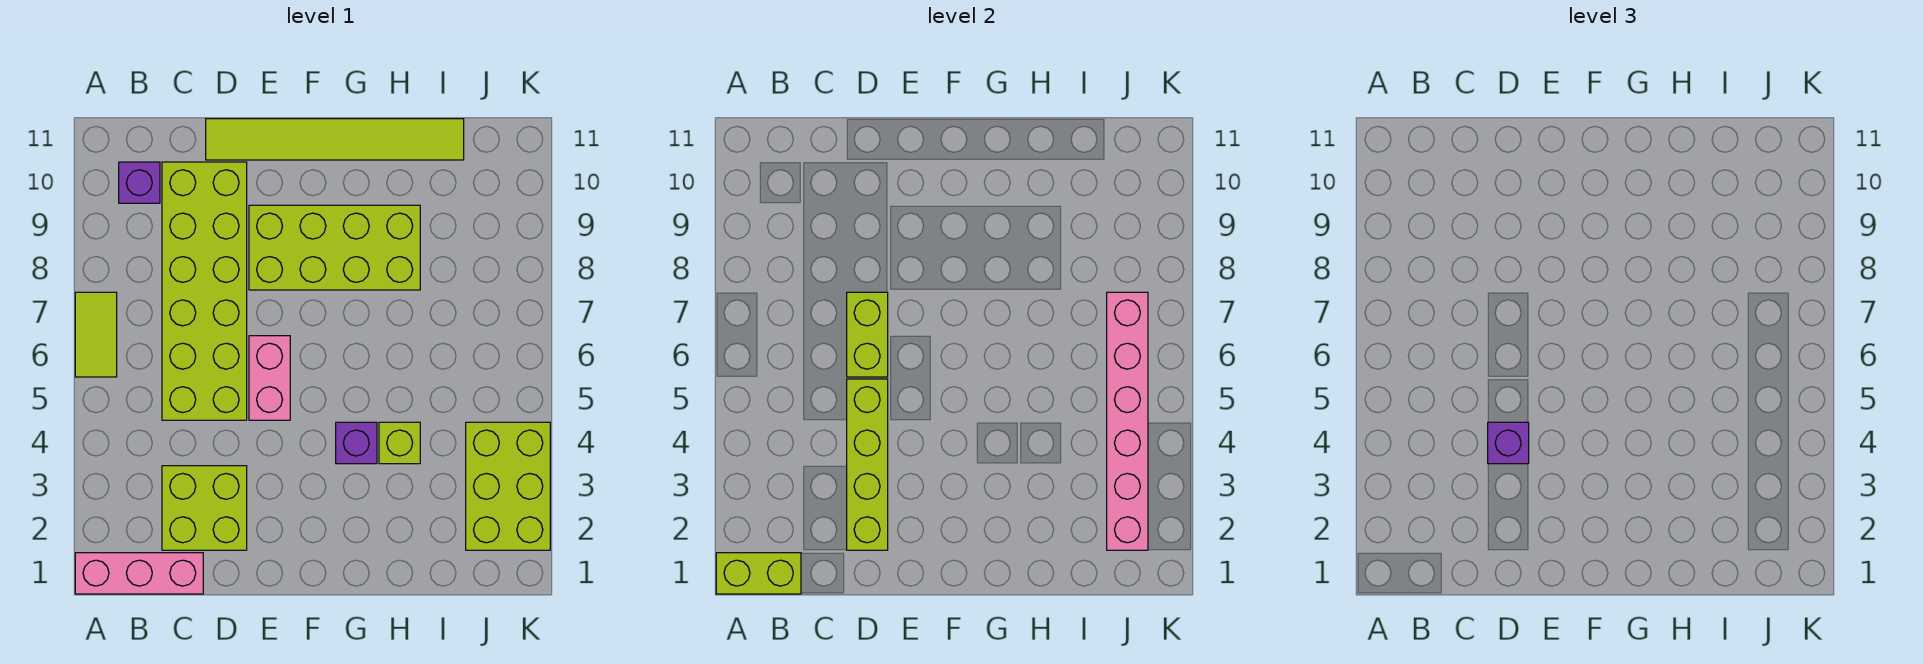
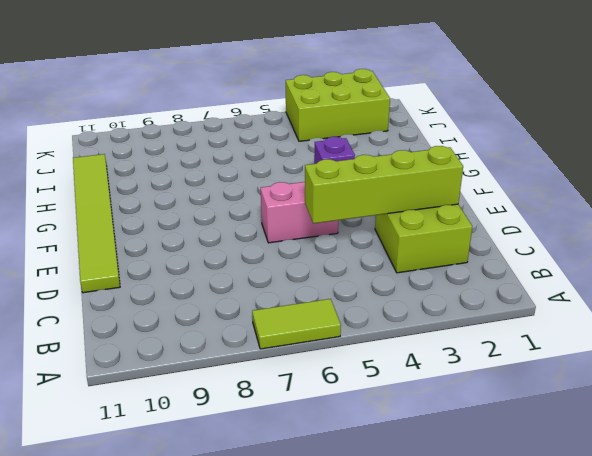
none -> pink 1x3 brick [75,553,203,594]
none -> purple 1x1 brick [119,162,160,203]
none -> lime 2x6 brick [162,162,247,420]

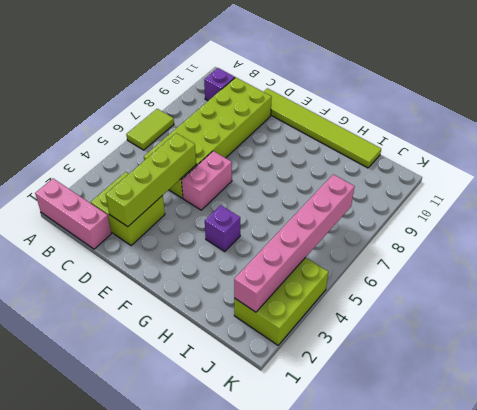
none -> lime 2x4 brick [249,205,420,290]
none -> lime 1x1 brick [379,422,420,464]
none -> lime 1x2 brick [716,553,801,594]

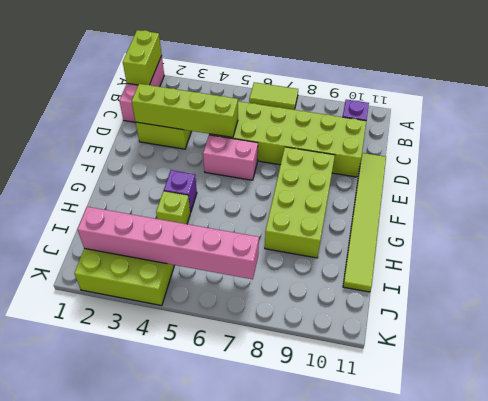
none -> lime 1x2 brick [847,292,888,377]
none -> purple 1x1 brick [1488,422,1529,464]

